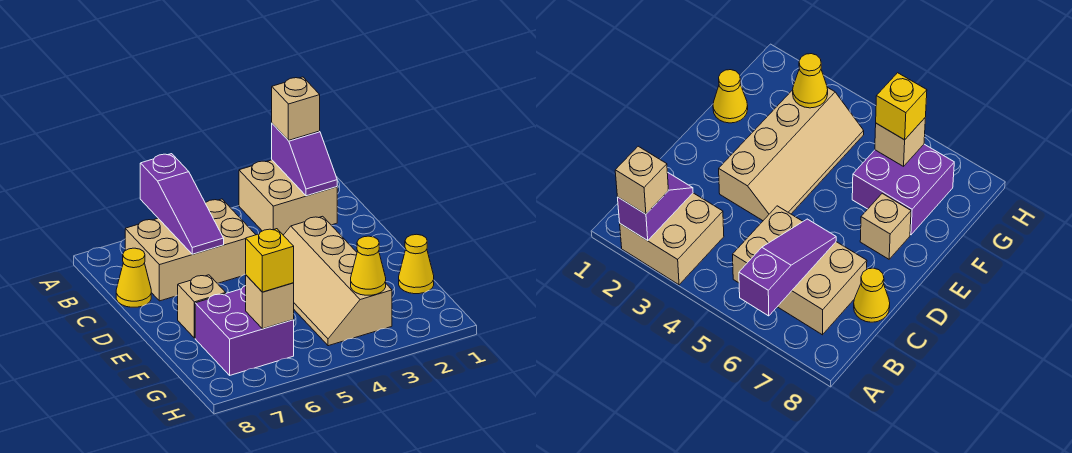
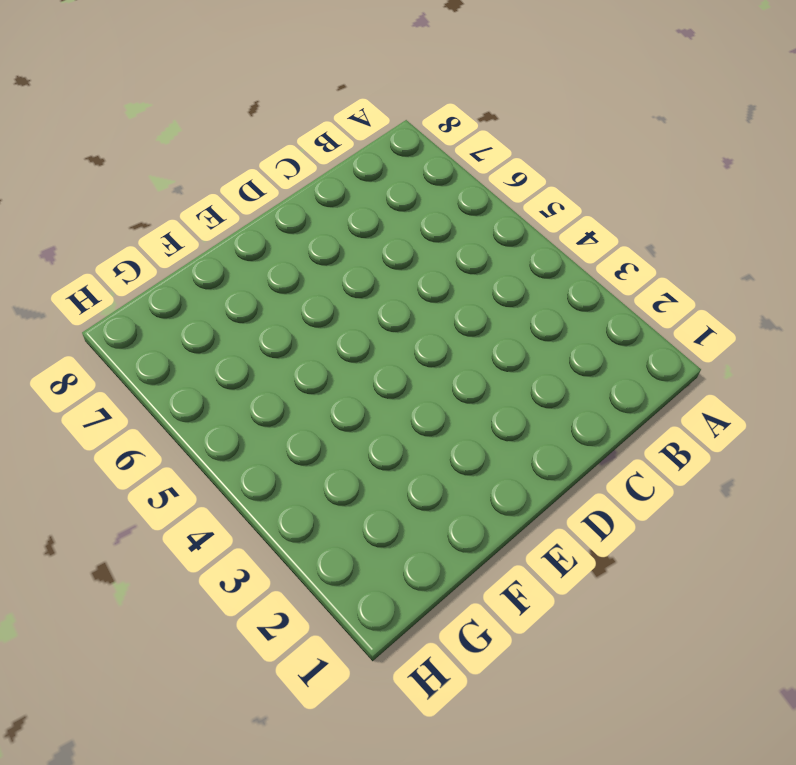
none -> tan 2x2 brick [239,160,337,235]
none -> tan 2x3 brick [125,199,256,301]
none -> yellow 1x1 cone [116,248,151,307]

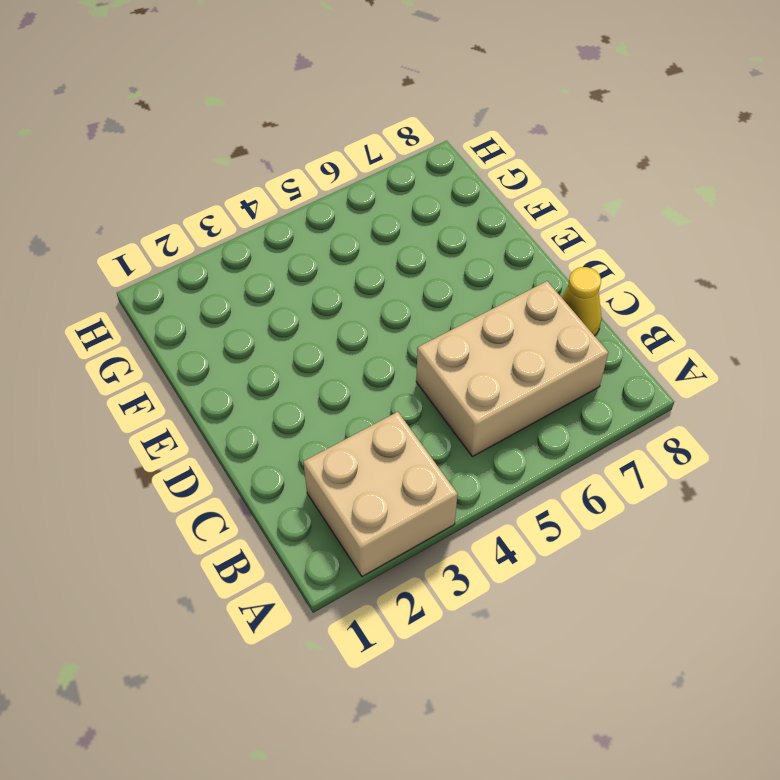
none -> tan 2x4 slope [283,216,392,346]
none -> tan 1x1 brick [178,275,226,338]
none -> yellow 1x1 cone [399,234,434,294]

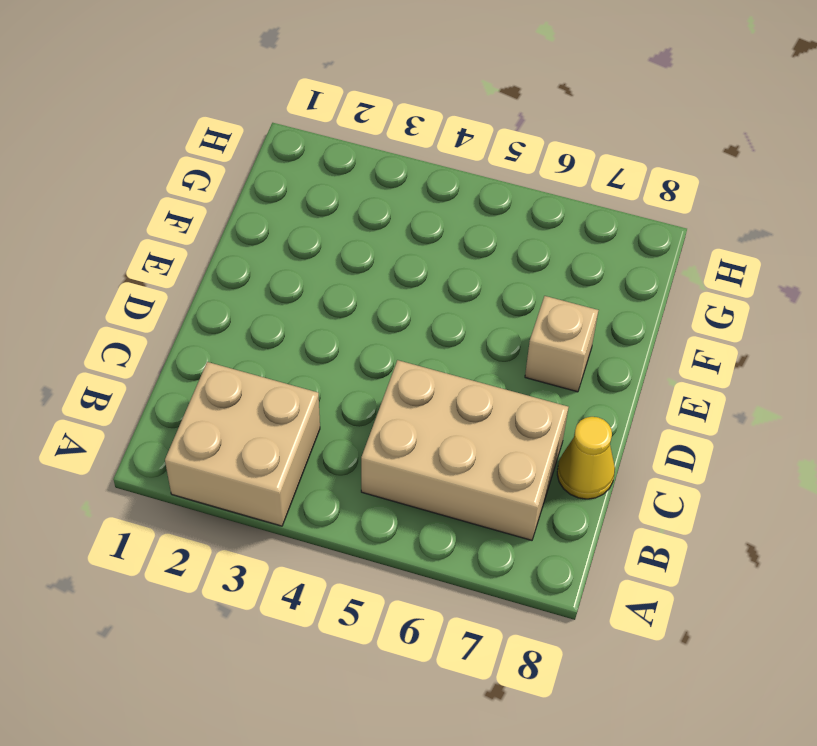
none -> tan 2x4 slope [283,216,392,346]
none -> yellow 1x1 cone [399,234,434,294]
none -> purple 2x2 brick [195,286,294,375]

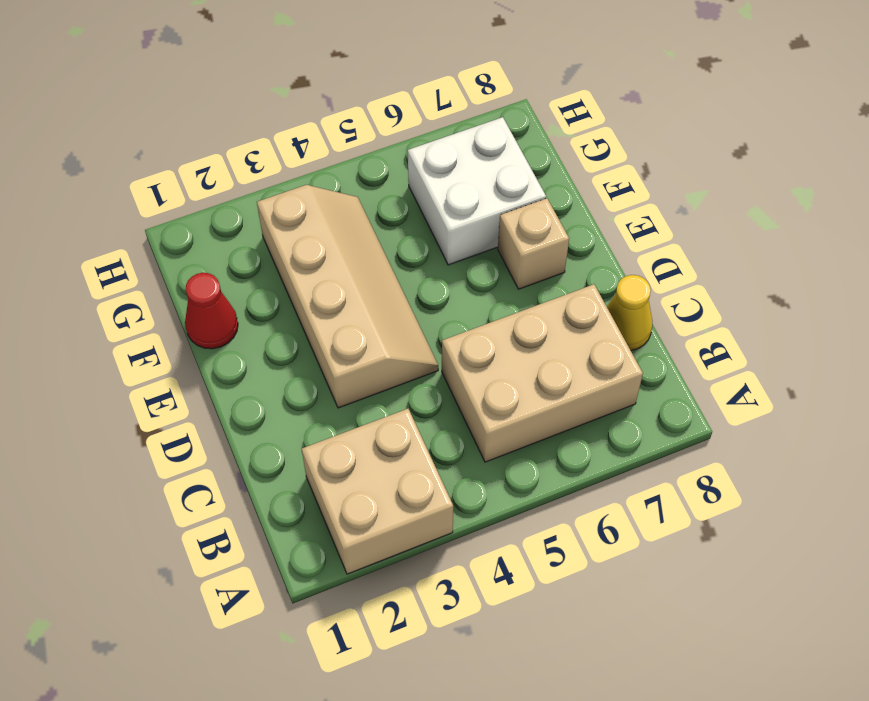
red 1x1 cone [185,273,238,349] -> yellow 1x1 cone [399,234,434,294]
white 2x2 brick [408,117,546,265] -> purple 2x2 brick [195,286,294,375]
none -> purple 1x2 slope [272,124,337,196]
none -> purple 1x3 slope [140,154,224,254]
none -> yellow 1x1 cone [351,236,386,295]

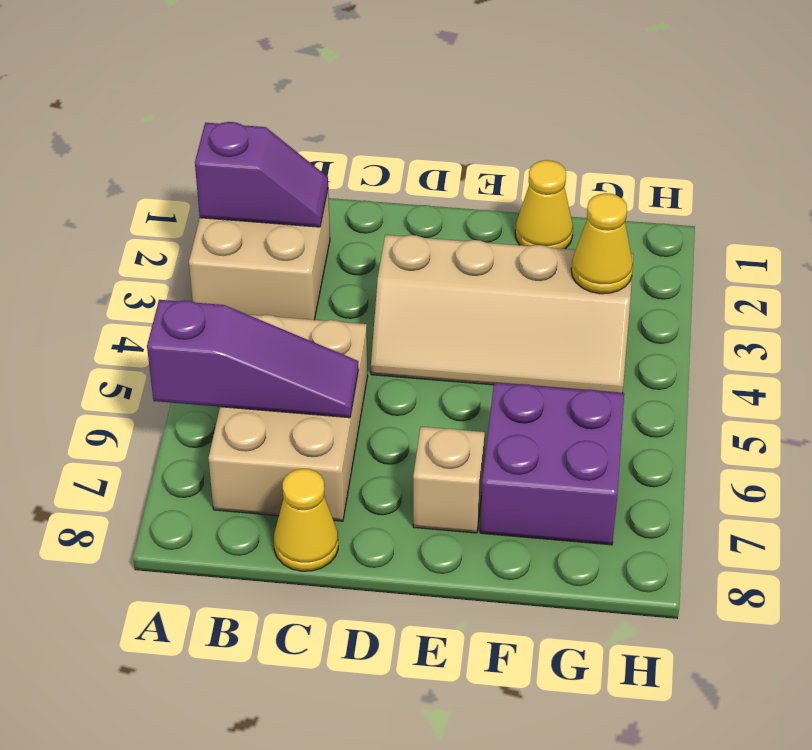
none -> tan 1x1 brick [246,275,294,329]
none -> tan 1x1 brick [272,77,320,140]
none -> yellow 1x1 brick [246,229,294,292]

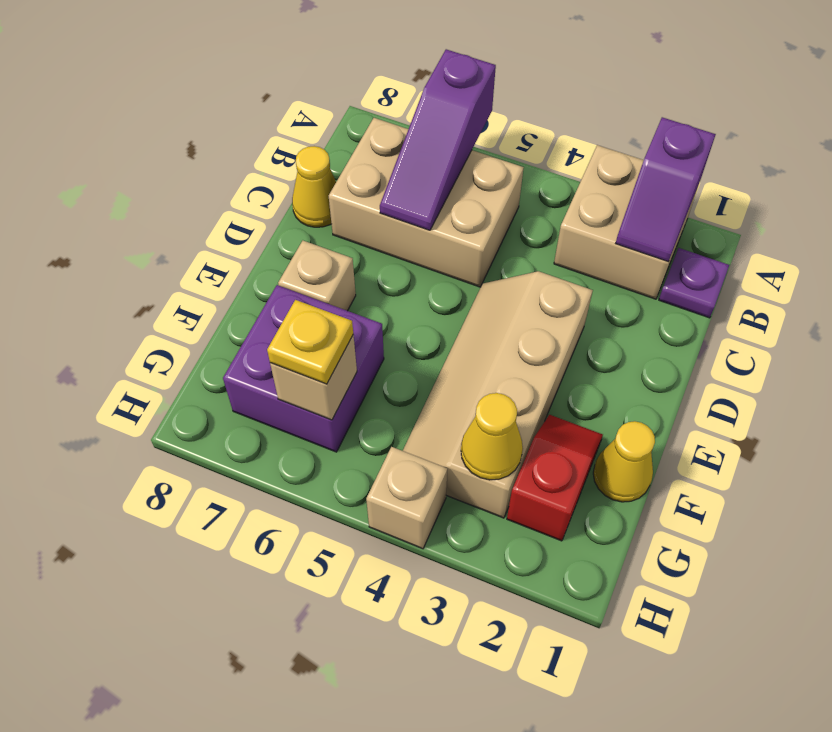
purple 1x1 plate [659,248,729,318] -> none
red 1x2 slope [507,415,603,541] -> none
yellow 1x1 plate [267,300,353,384] -> yellow 1x1 brick [246,229,294,292]
tan 1x1 brick [366,447,447,549] -> tan 1x1 brick moved to [272,77,320,140]

